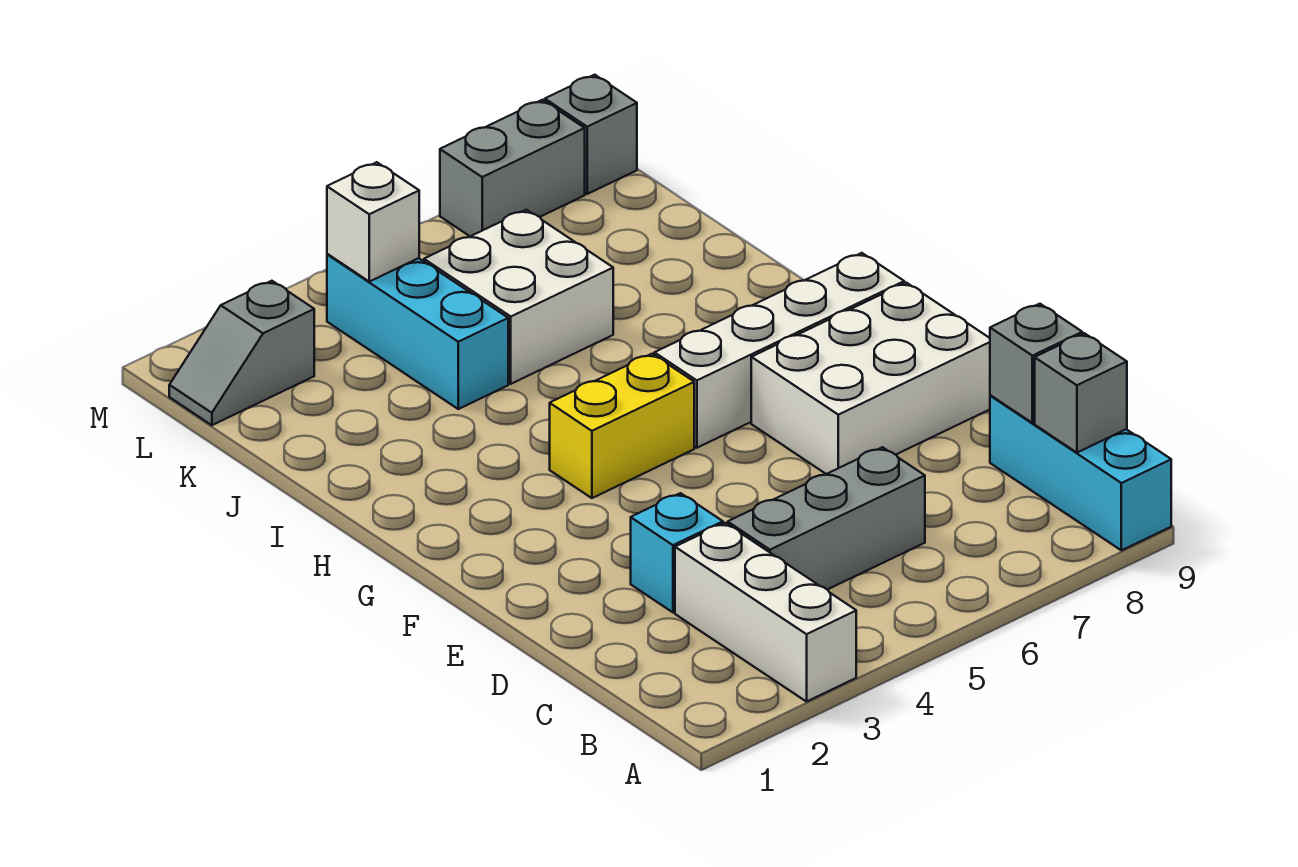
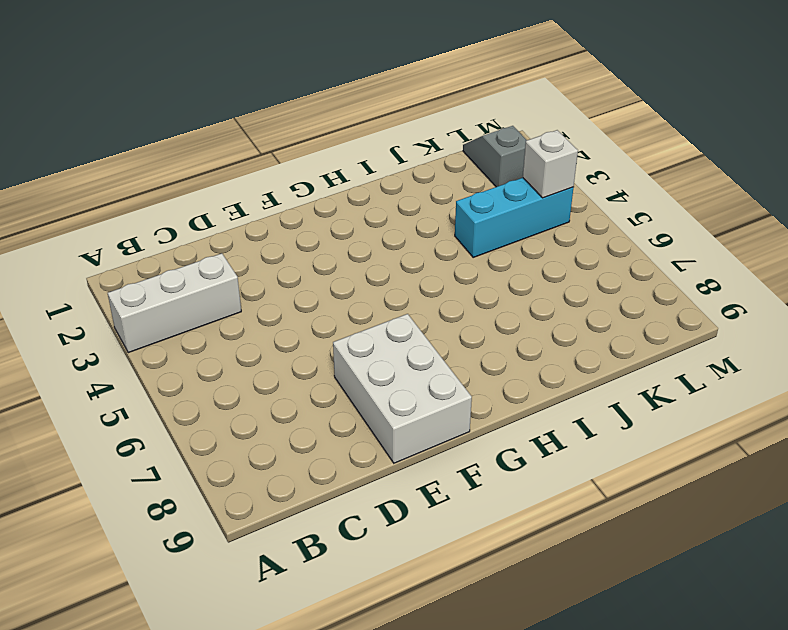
none -> cyan 1x3 brick [990,395,1171,550]
none -> grey 1x3 brick [728,447,925,590]
none -> cyan 1x1 brick [631,493,723,612]

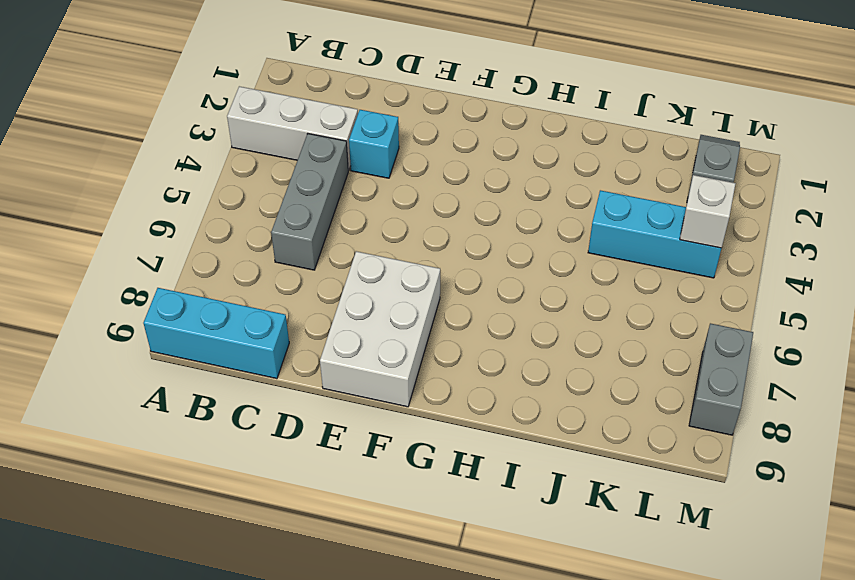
none -> yellow 1x2 brick [550,354,694,498]
none -> white 1x4 brick [654,253,904,448]
none -> white 2x2 brick [424,210,613,384]

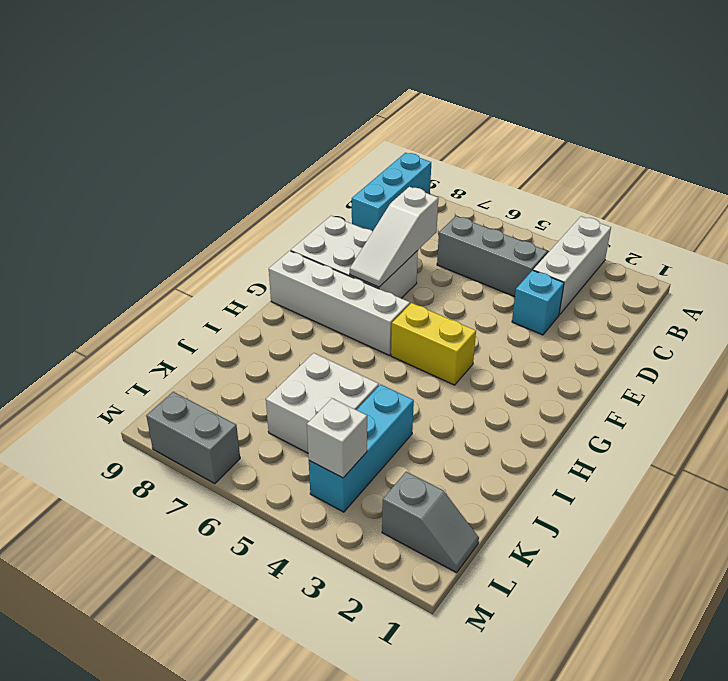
white 1x3 slope [350,187,438,287] -> none
none -> grey 1x1 brick [545,75,637,194]
none -> grey 1x1 brick [1035,333,1127,453]
none -> grey 1x1 brick [990,304,1082,423]

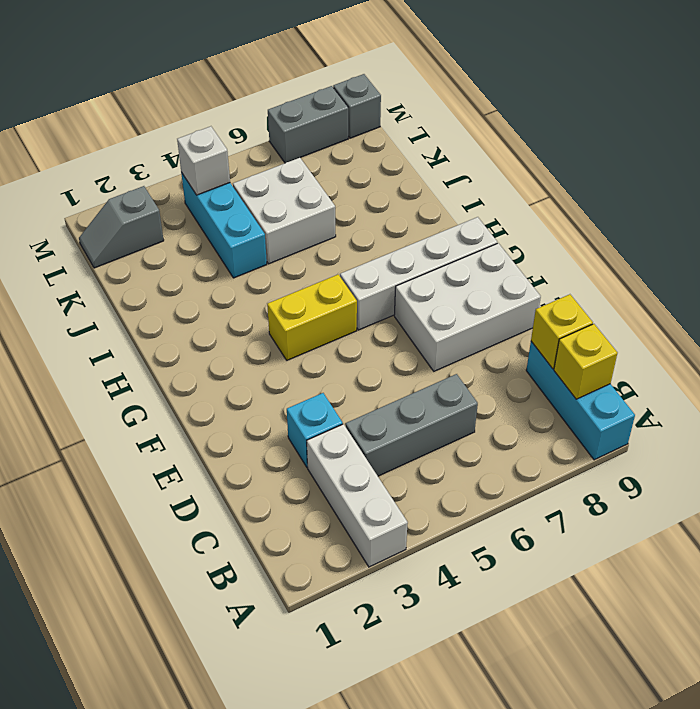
yellow 1x1 brick [554,324,618,399] -> grey 1x1 brick [1035,333,1127,453]
yellow 1x1 brick [531,294,593,369] -> grey 1x1 brick [990,304,1082,423]

